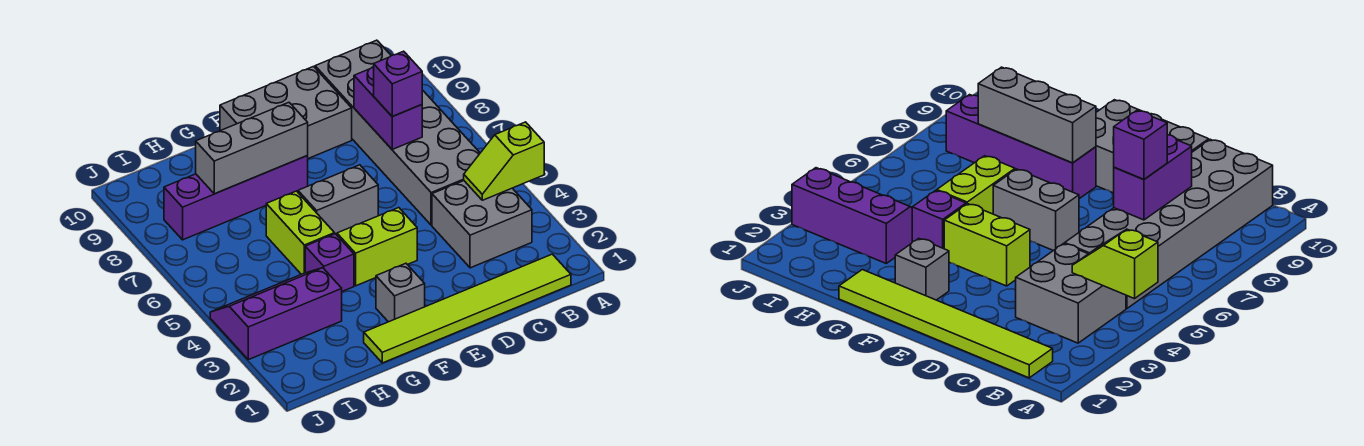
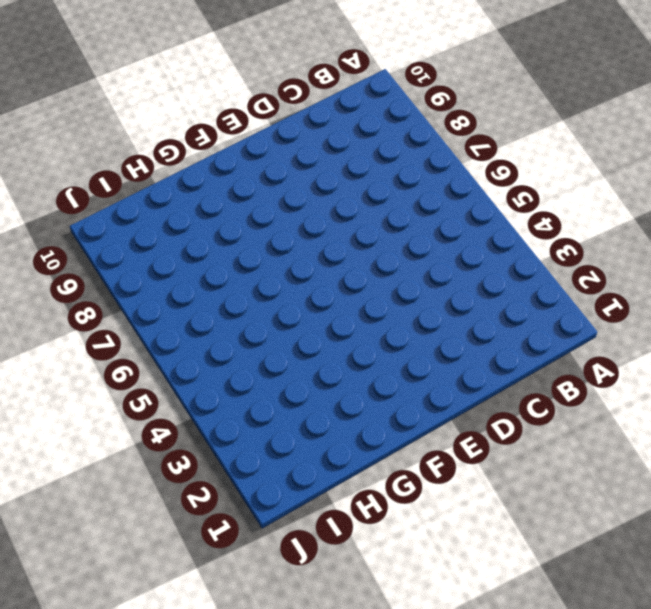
none -> lime 1x6 tile [364,254,571,363]
none -> grey 2x2 brick [432,181,532,268]
none -> grey 2x6 brick [315,40,480,225]

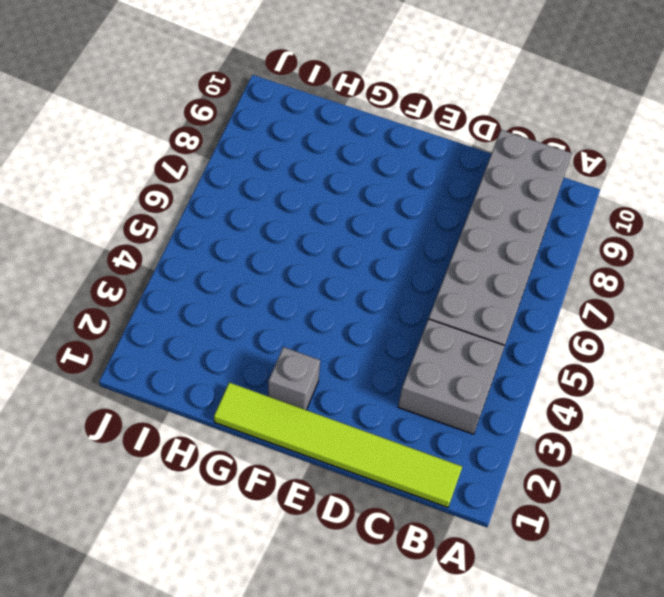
none -> grey 2x3 brick [220,67,352,159]
none -> lime 1x2 brick [337,208,417,286]
none -> grey 1x2 brick [298,165,378,235]

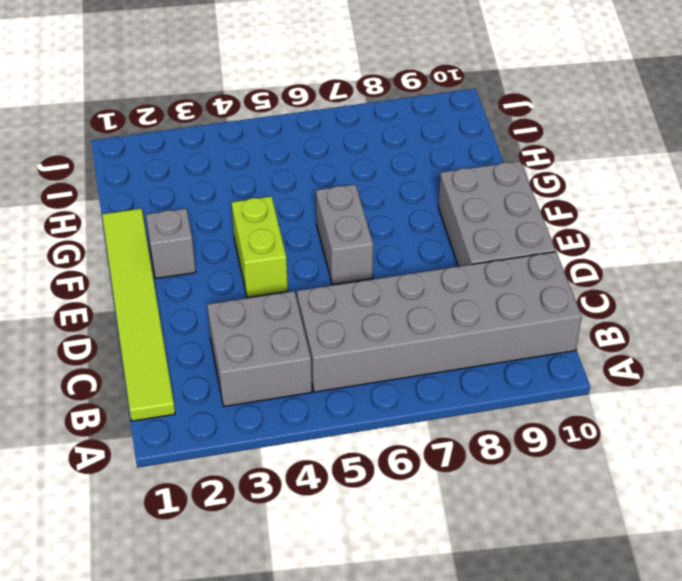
none -> purple 1x4 brick [164,156,308,240]
none -> purple 1x1 brick [305,234,354,291]
none -> lime 1x2 brick [266,191,335,274]

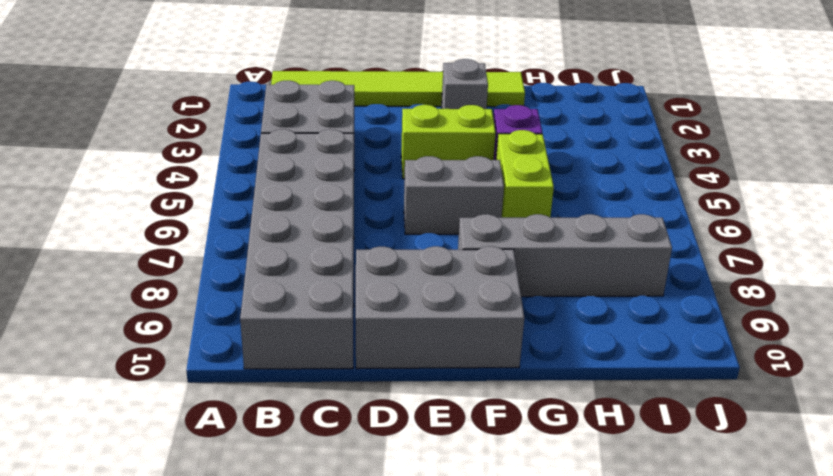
grey 1x4 brick [458,214,672,297] -> purple 1x4 brick [164,156,308,240]
none -> purple 2x3 slope [210,268,342,360]
none -> lime 1x2 slope [464,122,544,200]
none -> purple 1x2 brick [354,67,422,149]

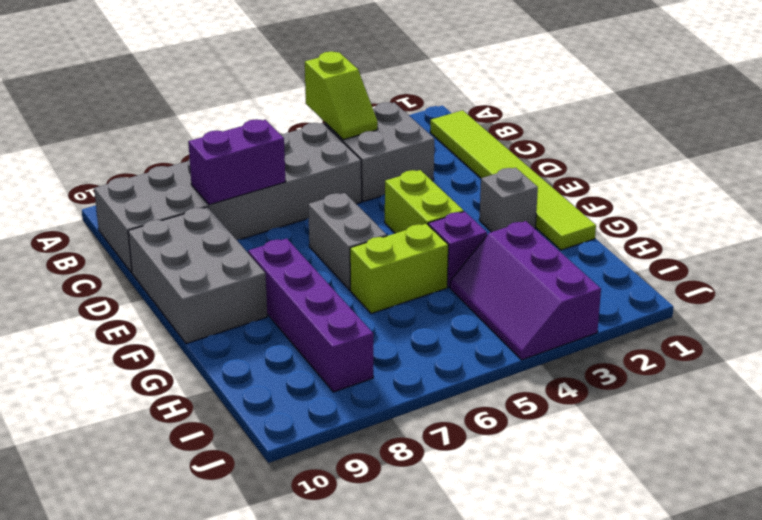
none -> grey 1x3 brick [196,103,308,194]
none -> purple 1x1 brick [374,51,422,117]

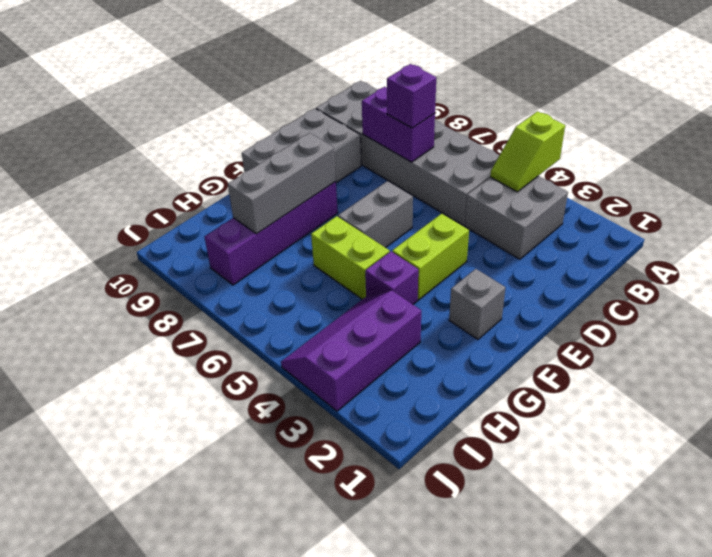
none -> lime 1x6 tile [364,254,571,363]

